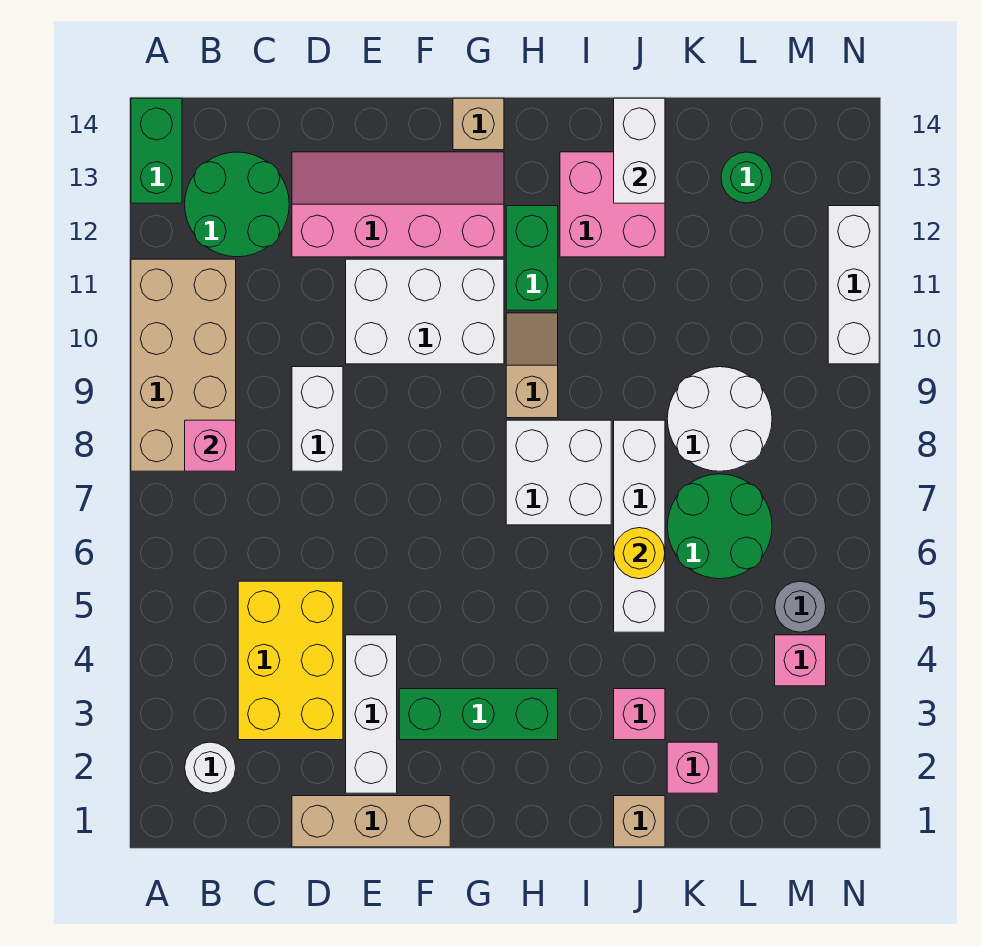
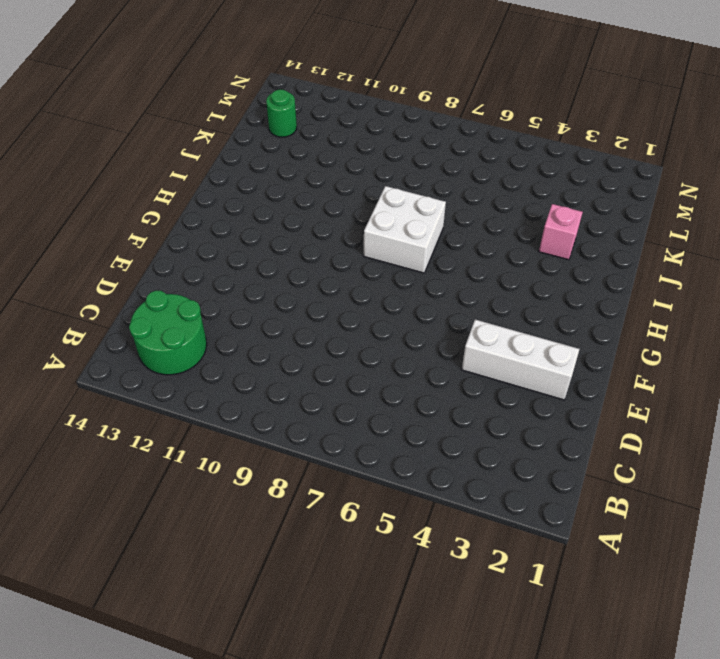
none -> tan 2x4 brick [131,259,236,471]
none -> green 1x2 brick [131,98,182,203]
none -> white 1x1 round brick [185,742,236,793]

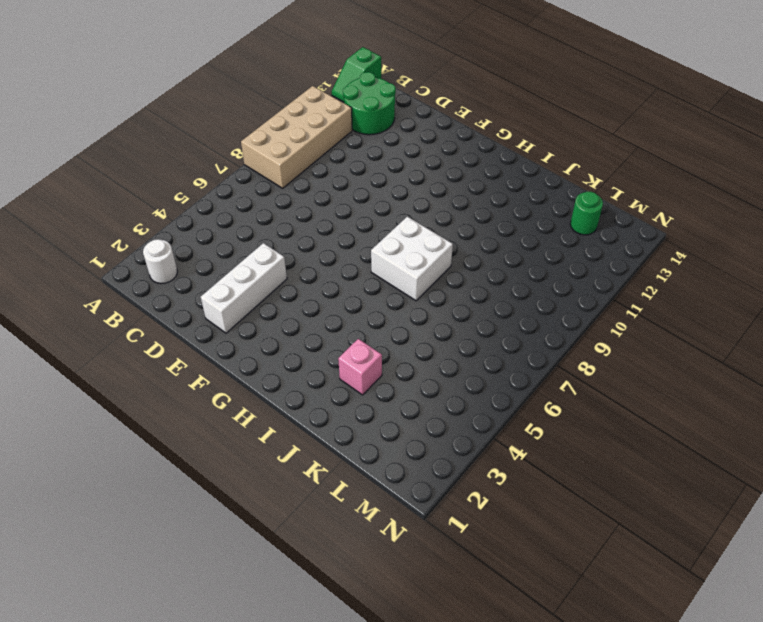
green 1x2 slope [332,47,381,102] -> green 1x2 brick [131,98,182,203]
none -> yellow 2x3 brick [238,581,343,740]
none -> tan 1x3 brick [292,796,450,847]
none -> white 1x2 brick [292,367,343,471]

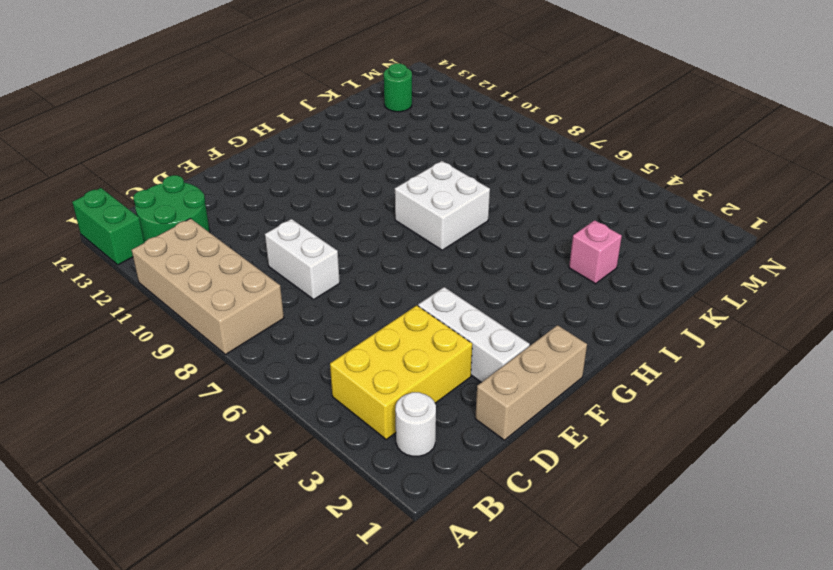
yellow 2x3 brick [330,305,472,439] -> yellow 2x3 brick turned to [238,581,343,740]
none -> pink 2x4 slope [292,152,504,257]
none -> white 2x3 brick [346,259,504,364]
none -> green 1x3 brick [399,689,558,740]

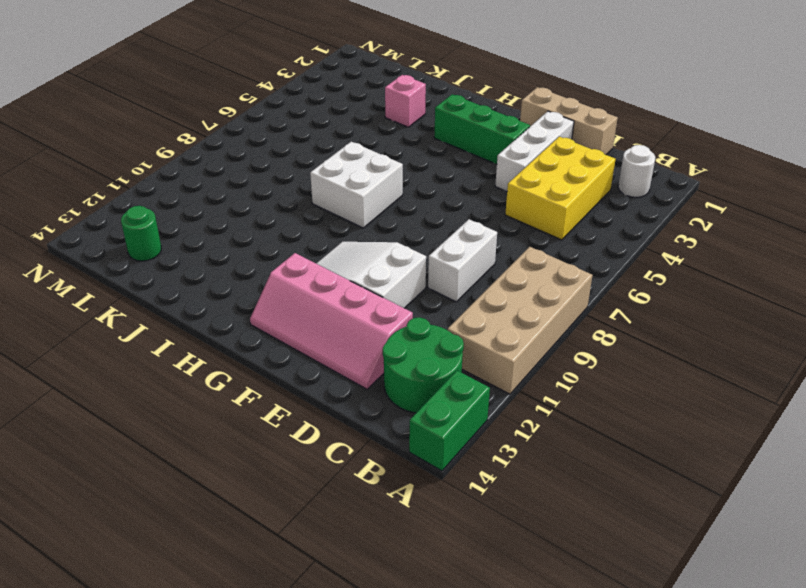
white 2x3 slope [316,241,426,308] -> white 2x3 brick [346,259,504,364]
none -> tan 1x1 brick [453,98,504,150]
none -> tan 1x2 slope [506,313,558,418]
none -> green 1x2 brick [506,206,558,310]

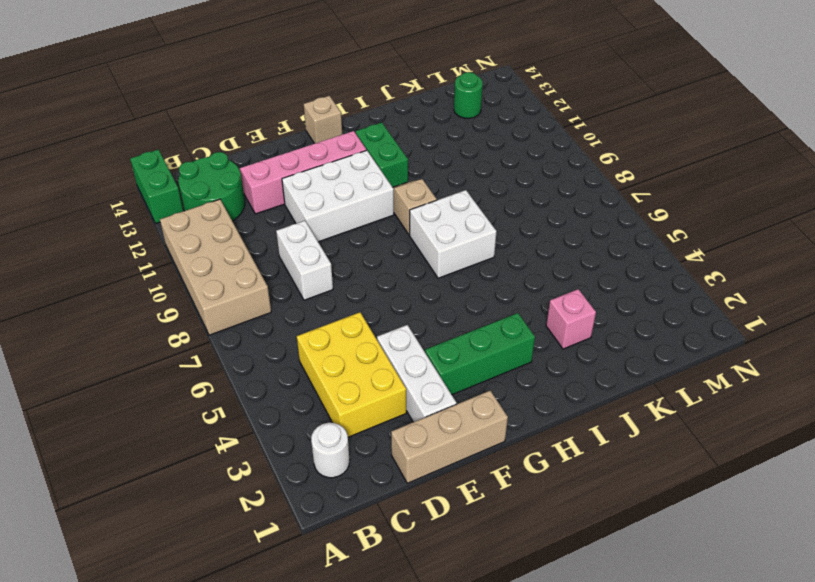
none -> pink 2x2 brick [560,152,665,257]
none -> tan 1x1 brick [614,796,665,847]
none -> white 1x4 brick [614,420,665,632]

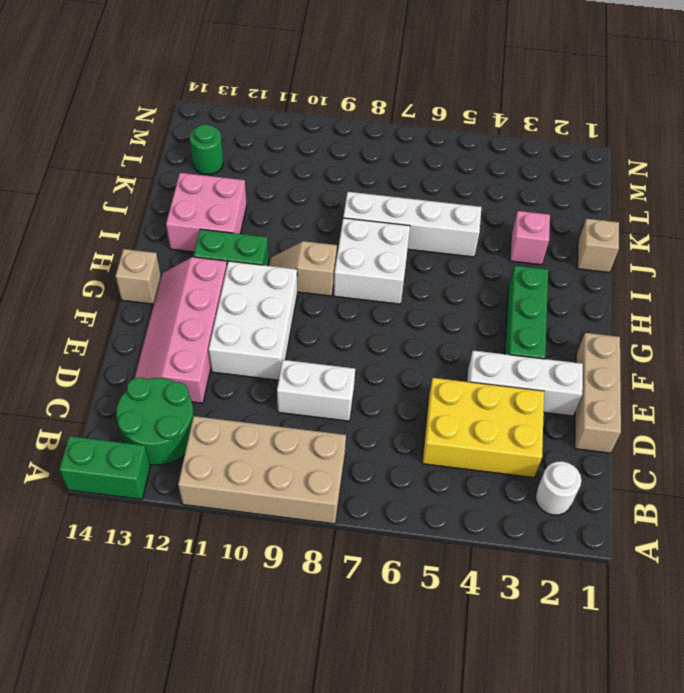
none -> pink 1x1 brick [667,742,718,793]
none -> green 2x2 round brick [667,474,772,579]
none -> white 2x2 round brick [667,367,772,471]

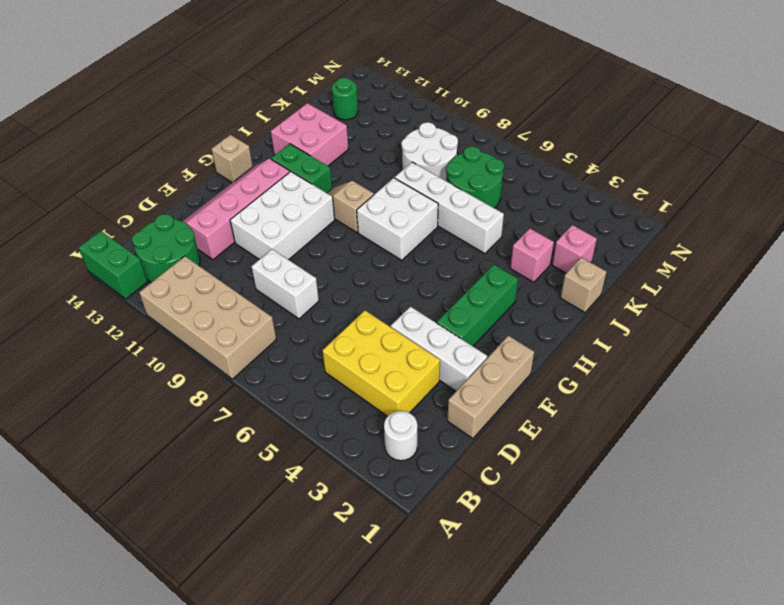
none -> pink 1x1 brick [775,635,826,686]
none -> grey 1x1 round brick [775,581,826,632]
none -> white 1x3 brick [828,206,879,364]

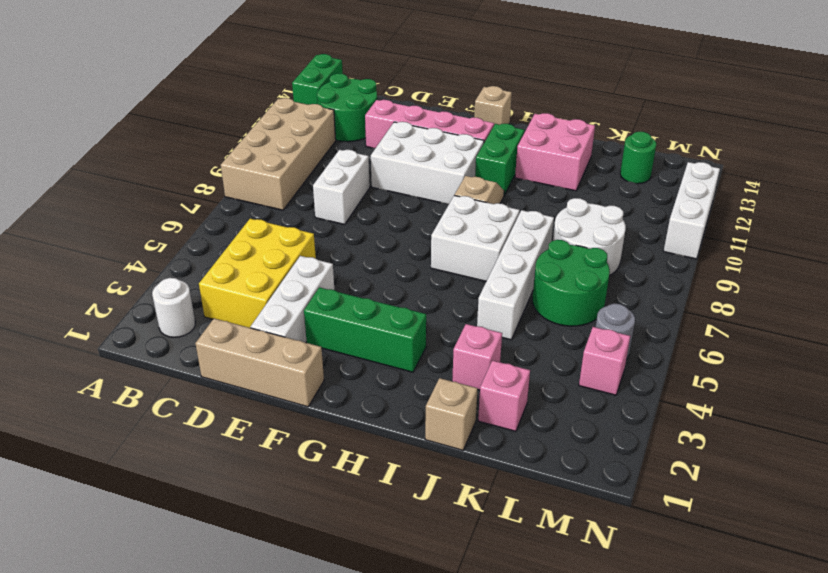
none -> pink 1x1 brick [185,420,236,471]
none -> yellow 1x1 round brick [614,528,665,579]
none -> white 1x2 brick [614,98,665,203]

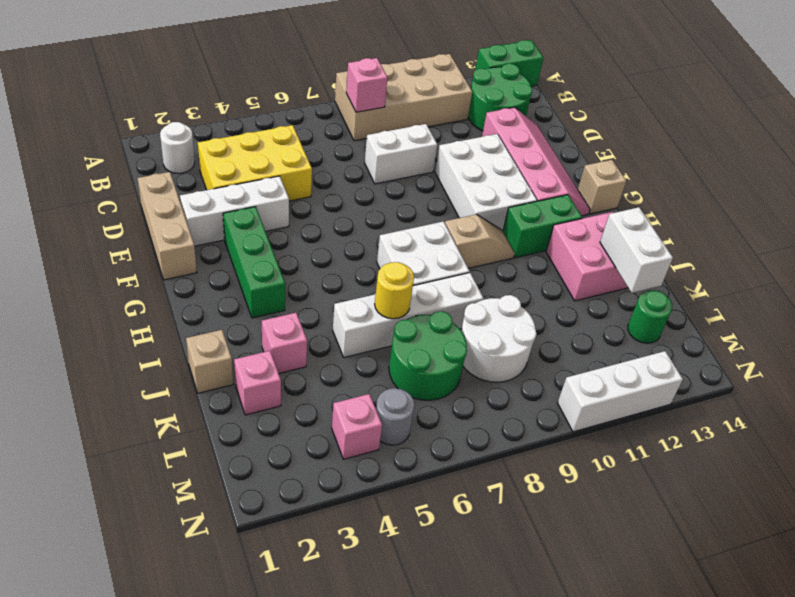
white 1x2 brick [600,207,673,293] -> white 1x2 brick turned to [614,98,665,203]

